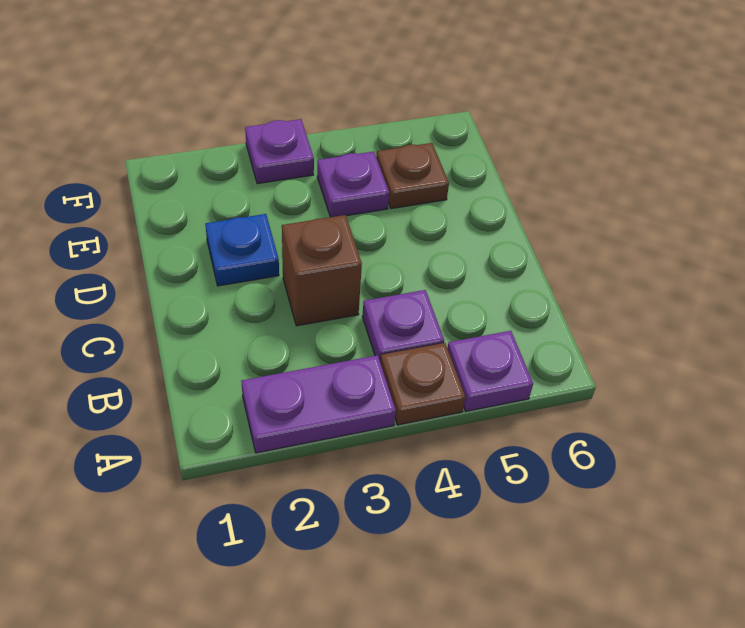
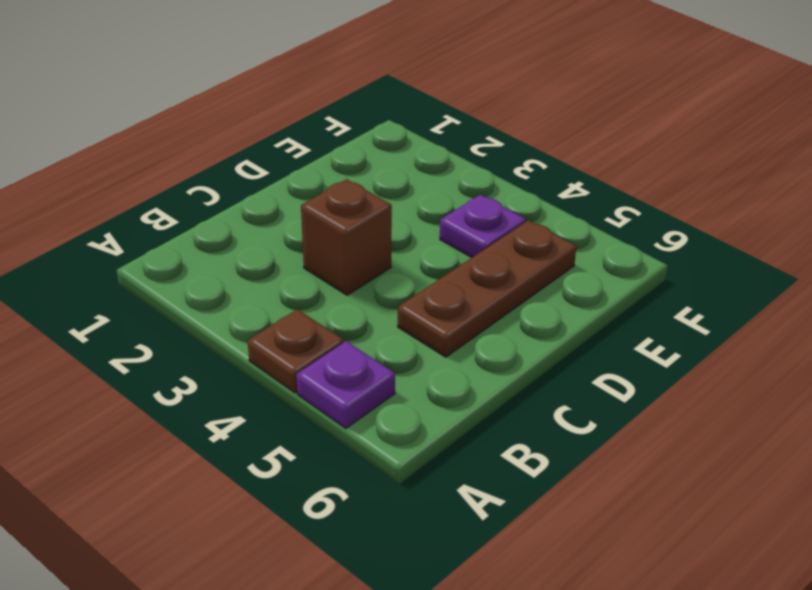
brown 1x3 plate [398,220,576,357] -> brown 1x1 plate [376,143,449,209]
none -> purple 1x2 plate [241,355,396,453]
none -> purple 1x1 plate [362,290,444,362]

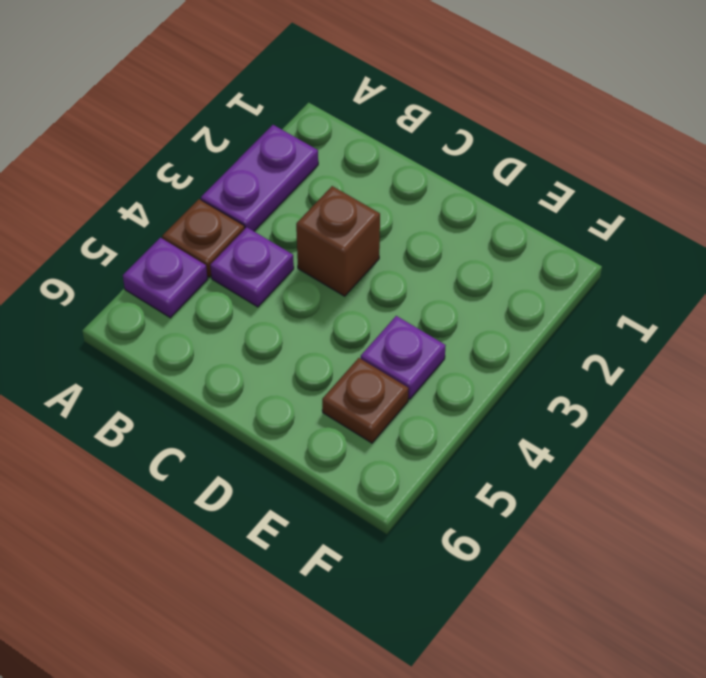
none -> blue 1x1 plate [205,214,279,286]
none -> purple 1x1 plate [245,119,314,184]

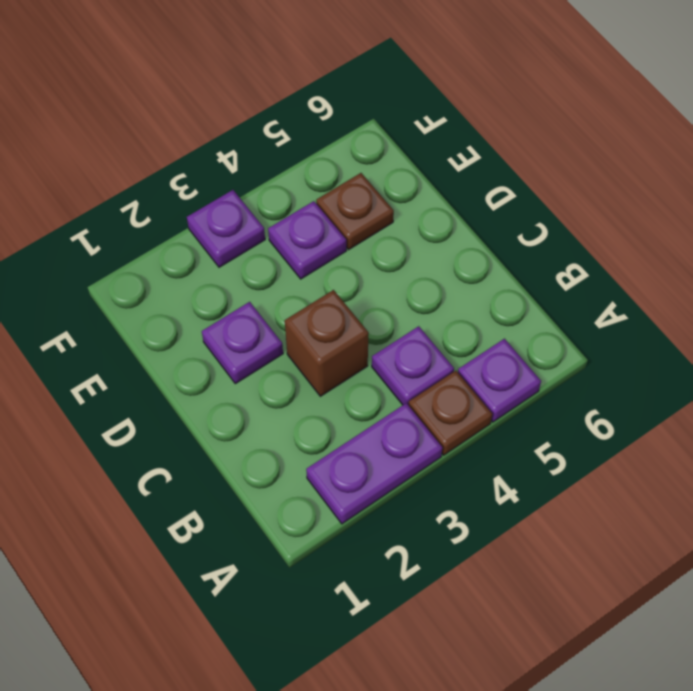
purple 1x1 plate [202,302,283,384] -> blue 1x1 plate [205,214,279,286]

